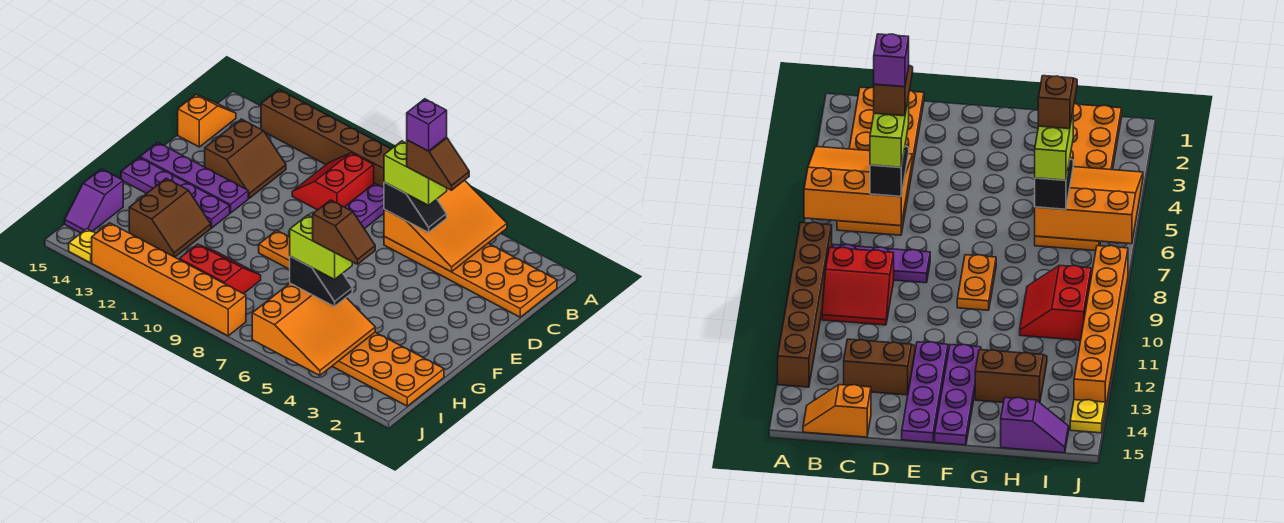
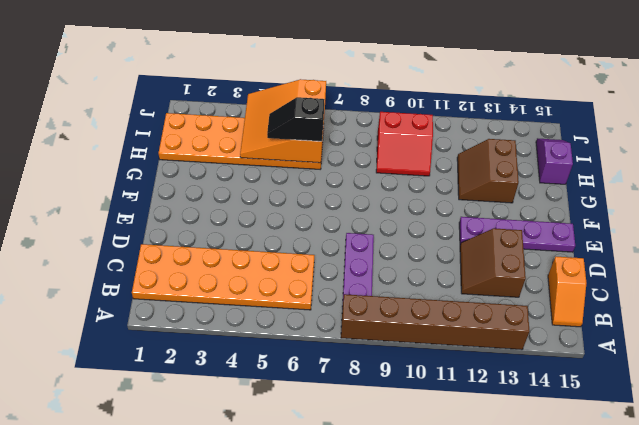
none -> red 2x2 slope [292,153,374,210]
none -> orange 1x2 plate [259,230,290,269]
none -> purple 1x4 plate [121,157,230,228]

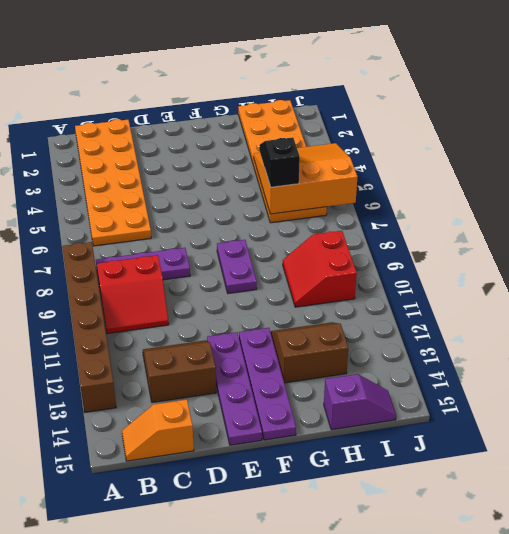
purple 1x2 plate [217,240,257,293] -> orange 1x2 plate [259,230,290,269]
none -> orange 1x6 brick [92,223,246,336]
none -> yellow 1x1 plate [69,229,96,263]
none -> orange 3x3 slope [384,180,507,272]

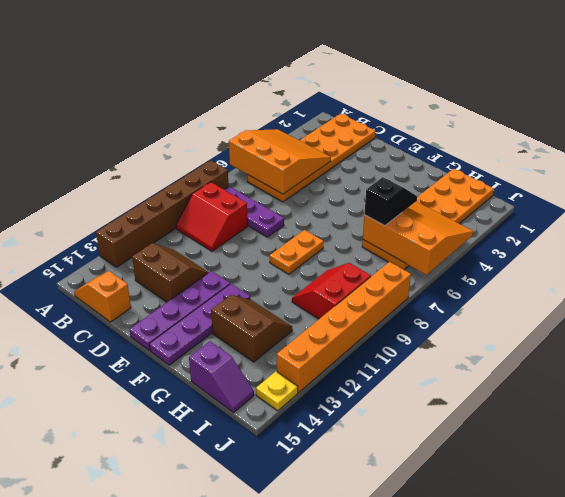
none -> black 1x2 slope [384,182,447,232]
none -> lime 1x2 brick [384,141,447,205]
none -> lime 1x2 brick [290,215,352,279]

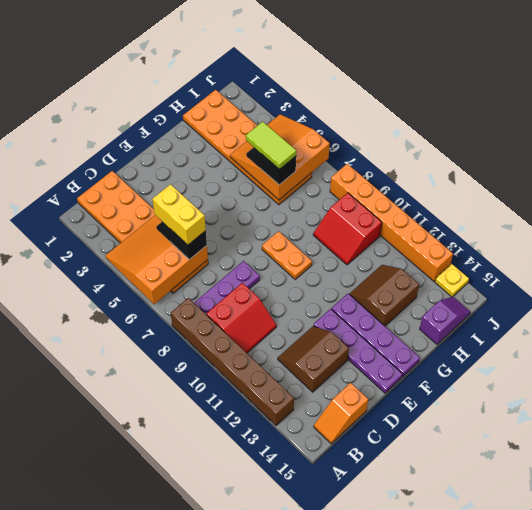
yellow 1x2 brick [152,184,206,245] -> lime 1x2 brick [384,141,447,205]
lime 1x2 tile [246,122,296,169] -> lime 1x2 brick [290,215,352,279]
none -> brown 1x2 slope [406,137,469,190]
none -> brown 1x2 slope [312,200,375,264]
none -> purple 1x1 brick [407,99,447,151]

